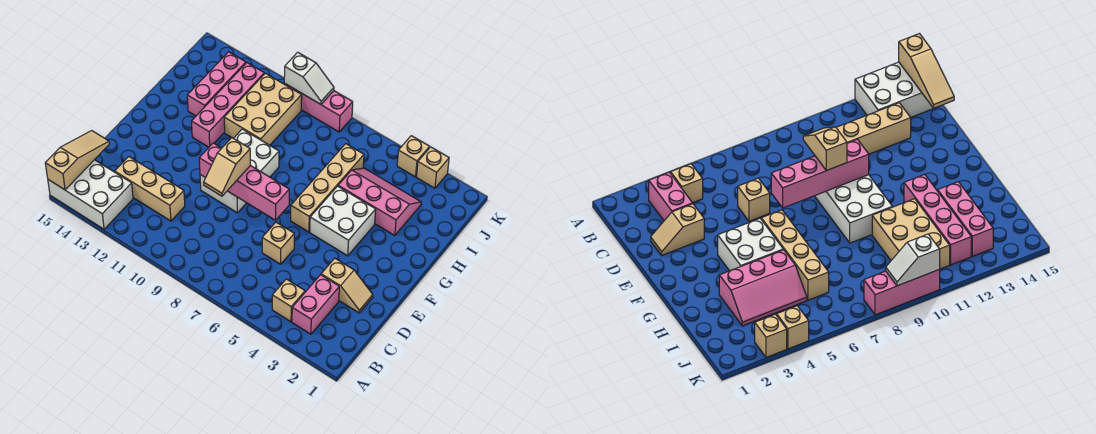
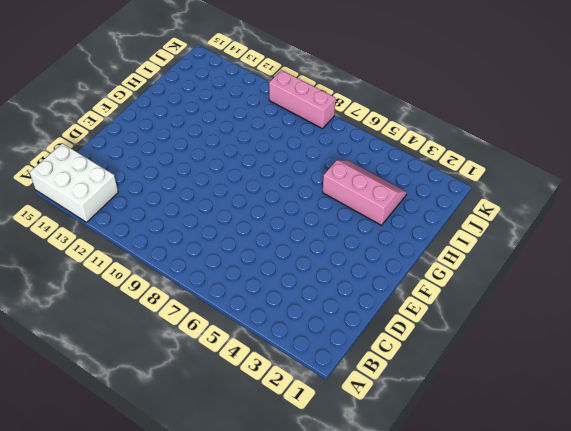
none -> pink 1x2 brick [292,275,339,334]
none -> tan 1x1 brick [272,279,305,322]
none -> tan 1x3 brick [115,157,185,221]

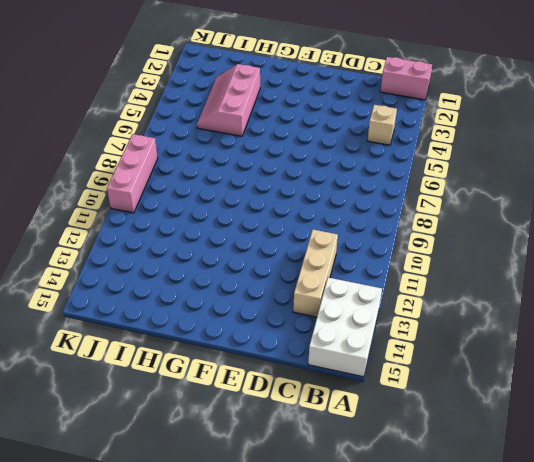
pink 1x2 brick [380,57,432,100] -> pink 1x2 brick moved to [292,275,339,334]
none -> tan 1x2 slope [321,258,373,313]
none -> tan 1x1 brick [262,222,294,264]
none -> white 2x3 brick [200,129,279,213]

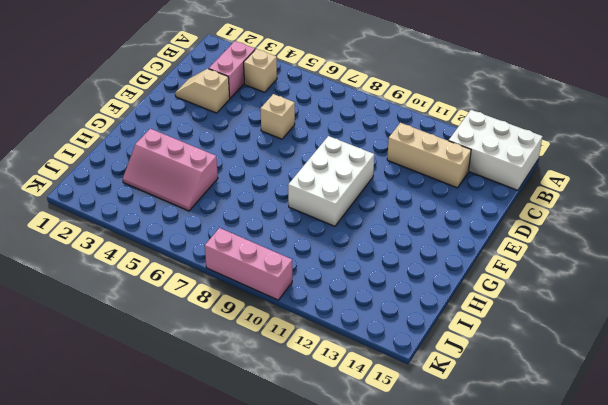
none -> white 2x2 brick [310,186,376,256]
none -> tan 1x4 brick [291,144,364,232]
none -> pink 1x4 brick [192,63,264,147]

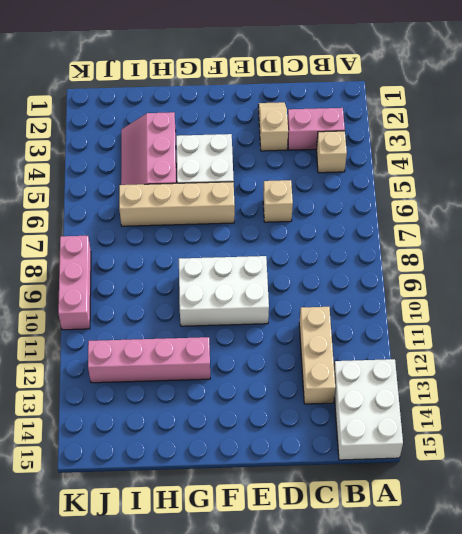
none -> tan 2x3 brick [224,73,302,145]
none -> pink 1x3 brick [187,52,246,116]
none -> tan 1x1 brick [417,147,449,188]

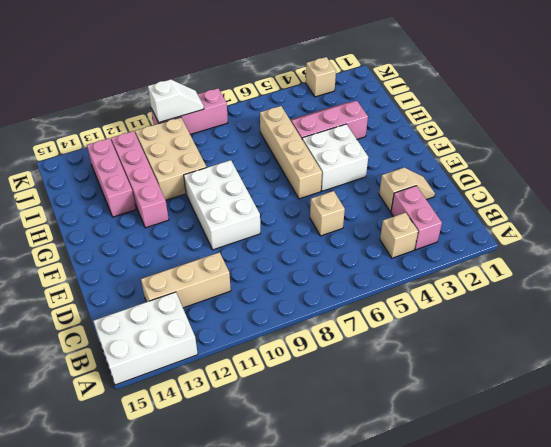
none -> tan 1x1 brick [397,136,430,177]
none -> tan 1x3 slope [45,131,109,190]
none -> pink 1x4 brick [199,143,289,220]

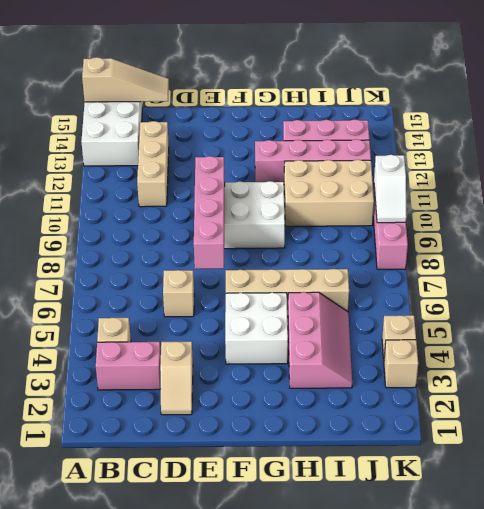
none -> tan 1x2 slope [204,138,251,196]

